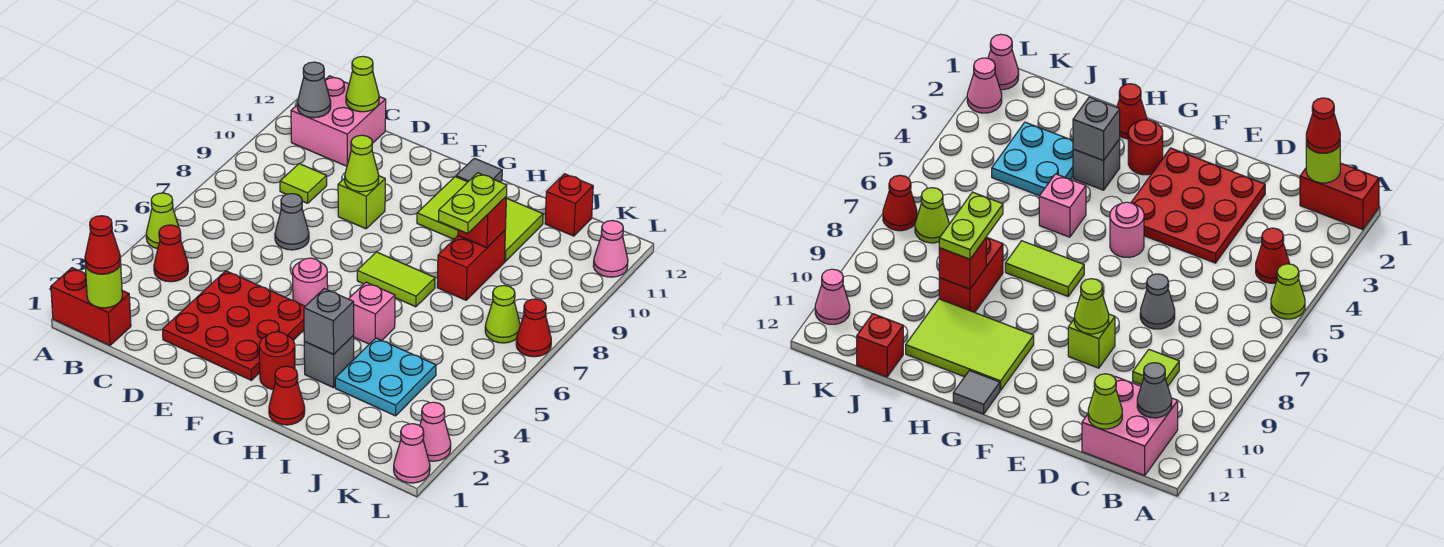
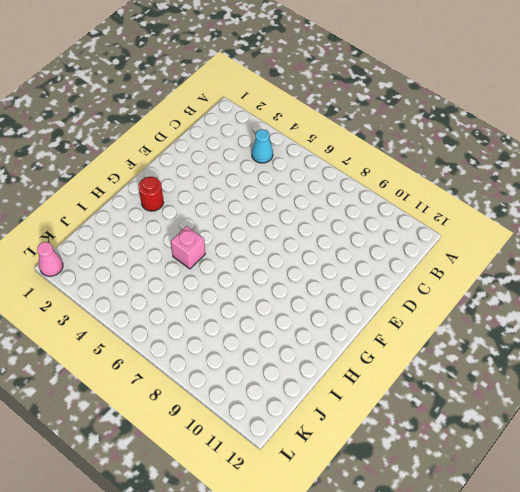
cyan 1x1 cone [252,129,273,163] -> red 1x1 cone [154,225,188,282]
none -> red 1x2 brick [51,268,131,345]
none -> lime 1x1 cone [146,193,179,249]
none -> pink 2x2 brick [291,76,386,166]
none -> lime 1x1 tile [280,164,327,203]

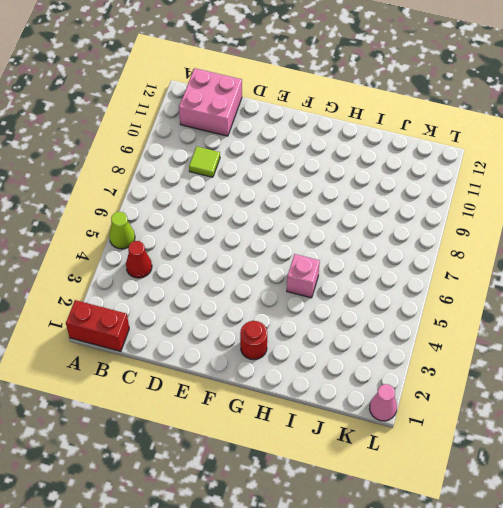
none -> red 3x3 plate [163,271,305,380]
none -> grey 1x1 cone [275,194,309,250]
none -> lime 1x1 brick [338,176,385,229]
none -> pink 1x1 round brick [293,258,328,306]

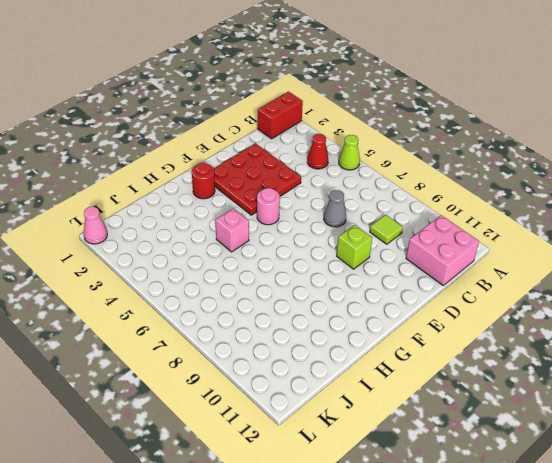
none -> lime 1x2 tile [357,252,435,307]
none -> lime 2x3 tile [417,177,543,261]
none -> grey 1x1 tile [456,158,502,182]
none -> red 1x1 cone [269,366,305,425]

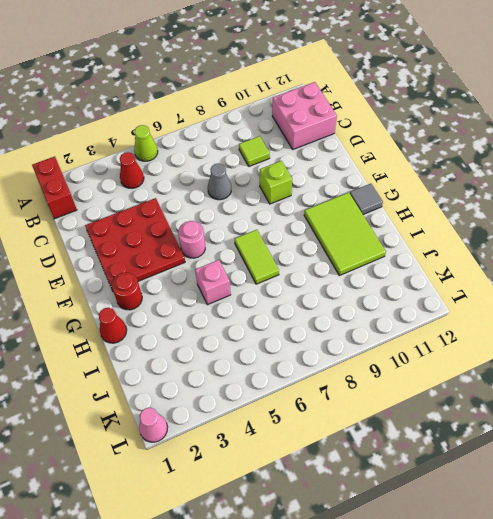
none -> grey 1x1 brick [304,336,354,388]
none -> cyan 2x2 plate [335,338,436,416]
none -> red 1x2 brick [437,230,505,300]
none -> red 1x1 brick [545,174,593,236]

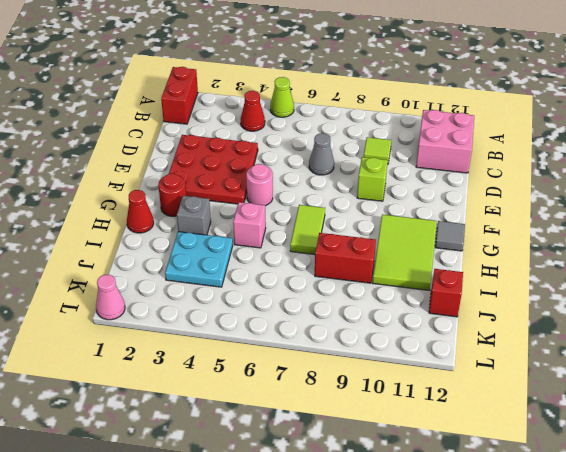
none -> lime 1x1 cone [485,285,520,343]
none -> pink 1x1 cone [420,402,451,461]
none -> red 1x1 cone [516,299,551,357]
none -> pink 1x1 cone [593,221,628,277]

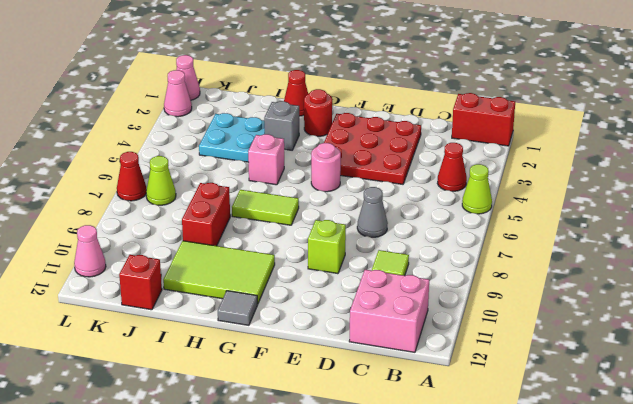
none -> lime 1x1 round brick [85,264,122,308]
none -> grey 1x1 cone [297,62,331,118]
none -> lime 1x1 cone [346,56,379,112]
none -> lime 1x1 cone [345,135,379,192]

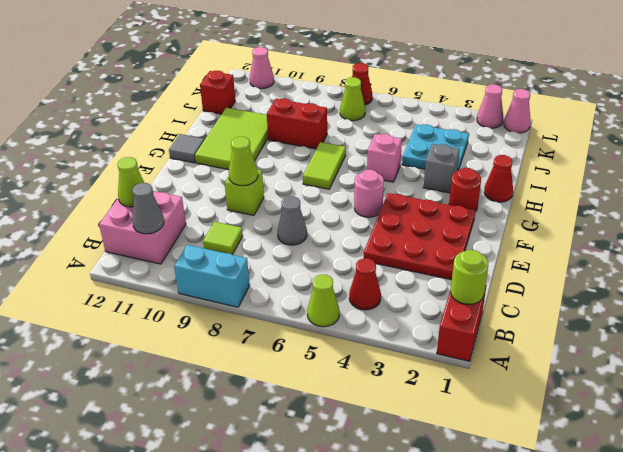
cyan 1x2 brick [174,245,250,307] -> none
none -> grey 1x1 brick [304,289,354,354]
none -> red 1x1 brick [458,197,506,248]
none -> red 1x1 cone [85,216,121,274]
none -> lime 1x2 plate [438,173,507,233]

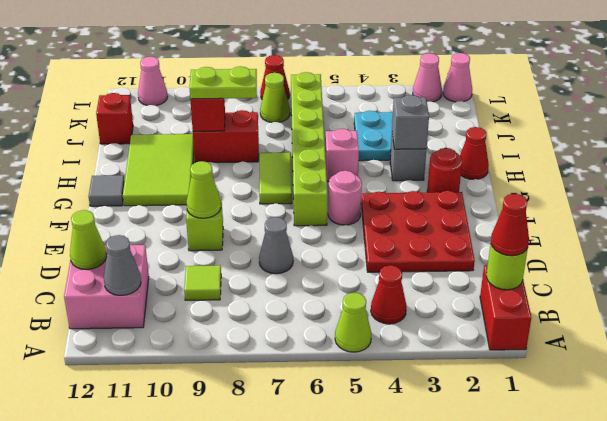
lime 1x6 brick [291,72,328,226] -> none

